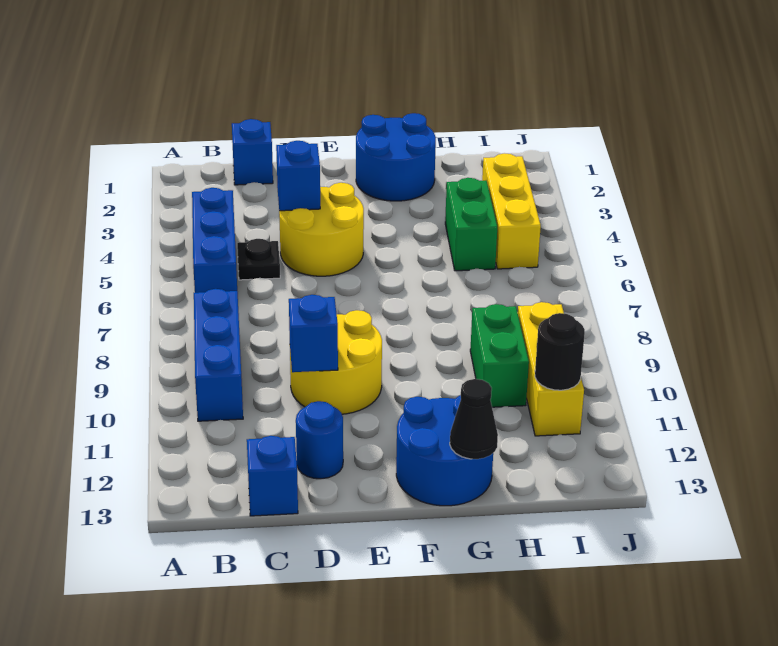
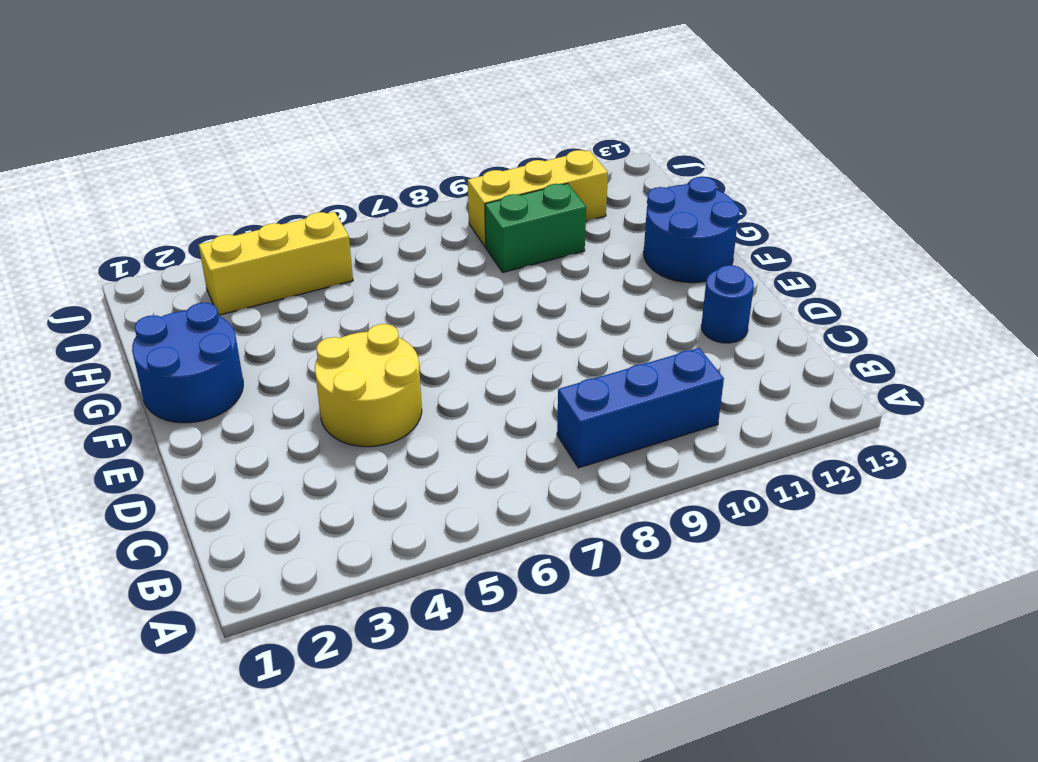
none -> blue 1x3 brick [192,188,237,293]
none -> blue 1x1 brick [232,119,273,185]
none -> black 1x1 plate [237,239,280,280]

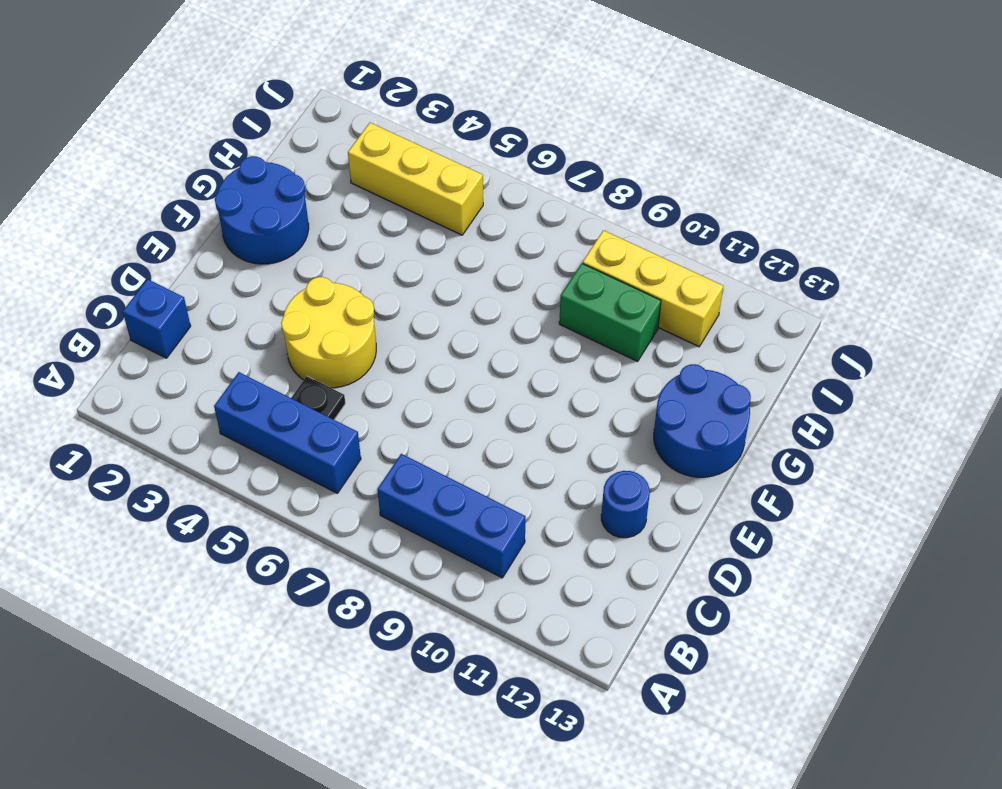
none -> blue 1x1 brick [247,436,298,516]
none -> yellow 2x2 round brick [290,310,382,414]
none -> green 1x2 brick [445,178,497,271]

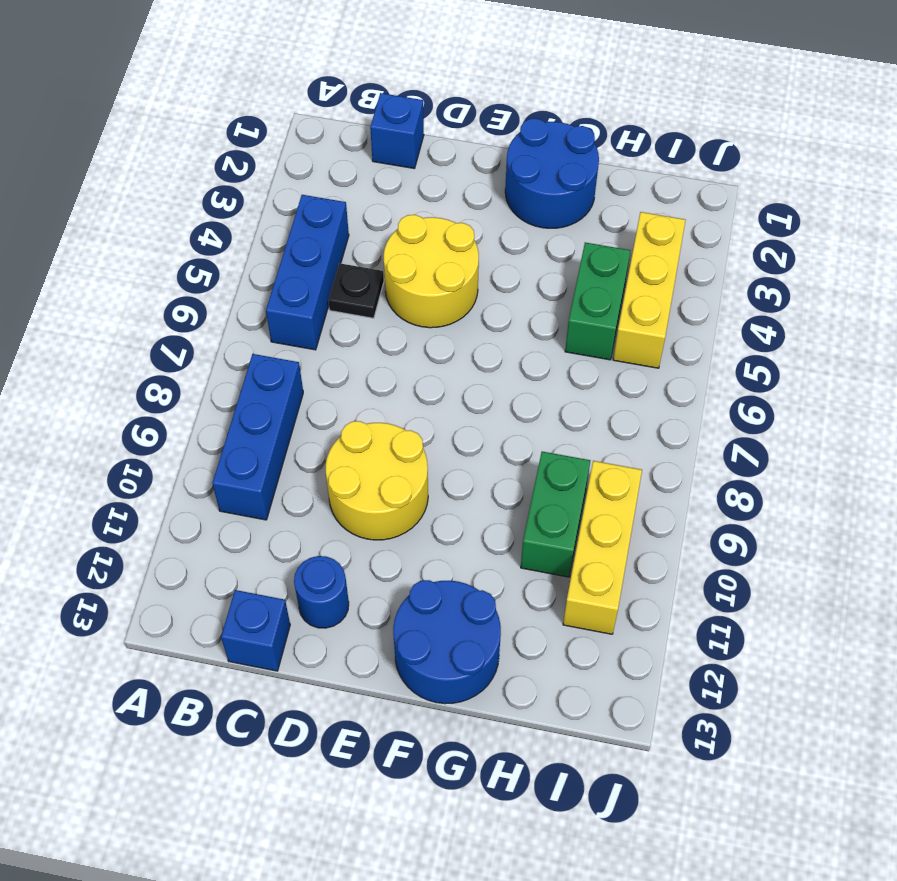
none -> blue 1x1 brick [276,141,320,211]
none -> blue 1x1 brick [289,295,338,372]
none -> black 1x1 cone [450,379,498,459]

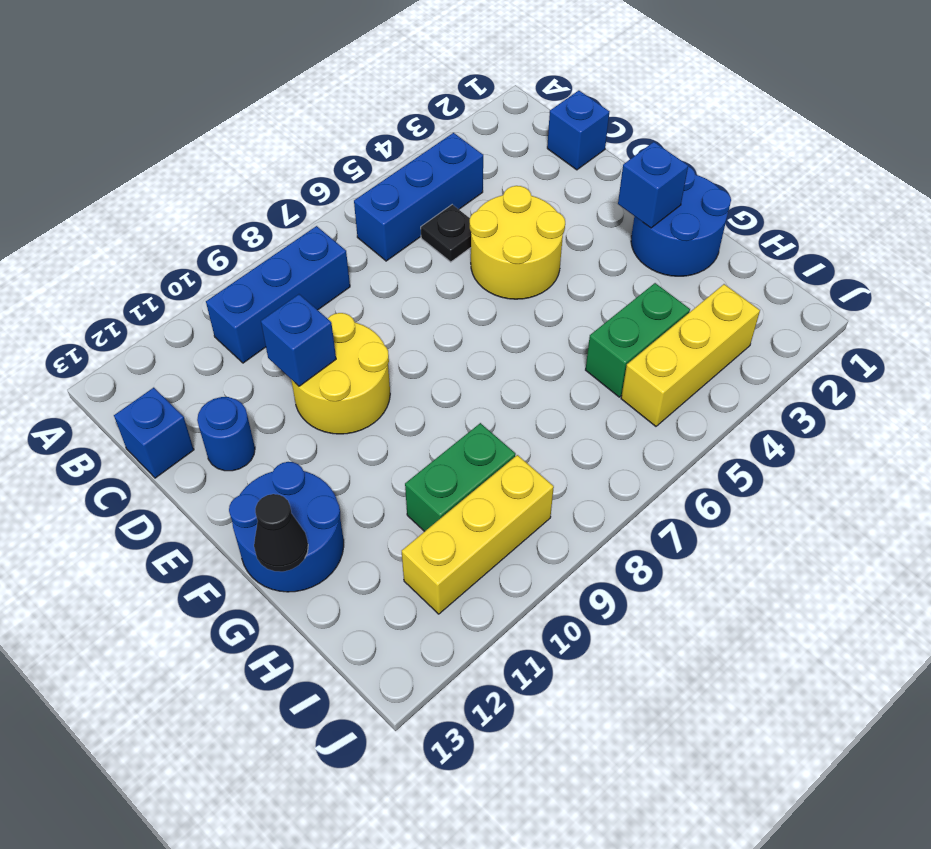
blue 1x1 brick [618,142,688,228] -> blue 1x1 brick moved to [276,141,320,211]
none -> black 1x1 round brick [535,313,585,390]

